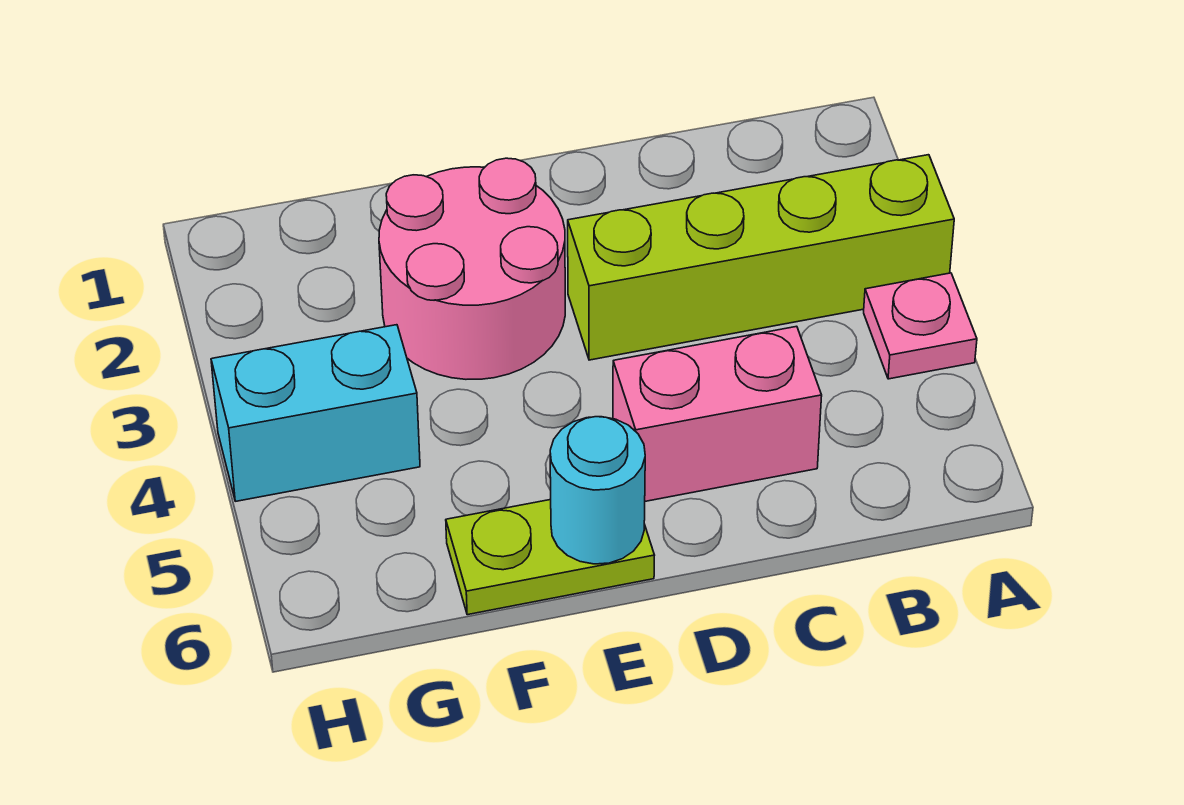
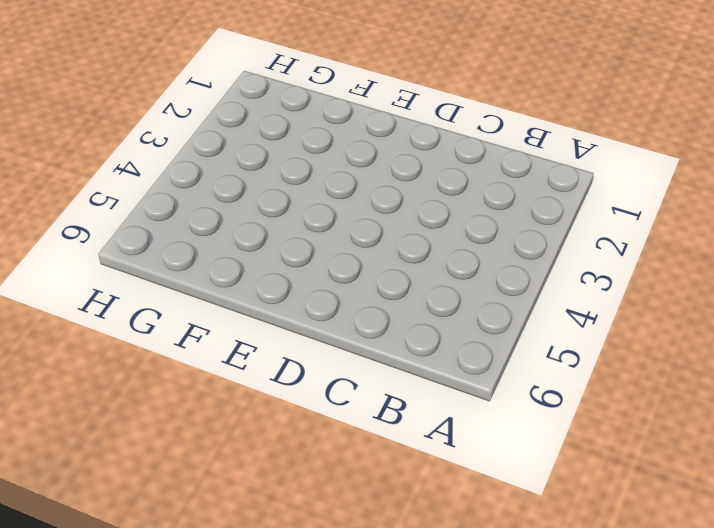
none -> lime 1x4 brick [568,155,954,360]
none -> pink 1x1 plate [864,273,977,379]

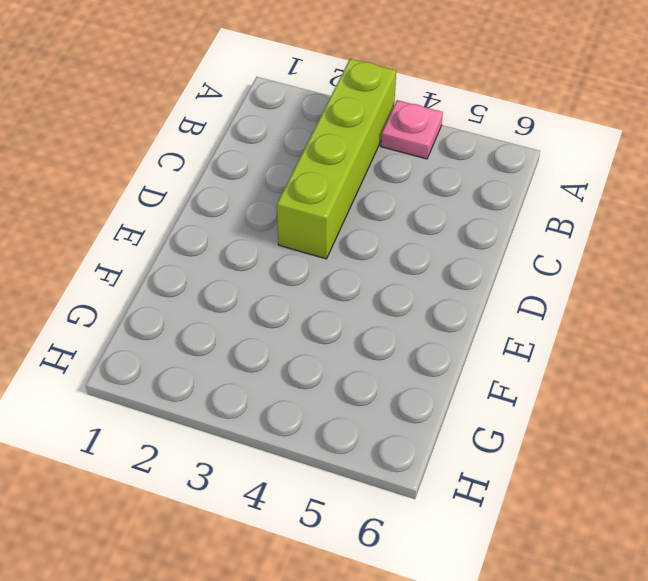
none -> pink 1x2 brick [613,326,822,501]
none -> pink 2x2 round brick [379,158,565,379]

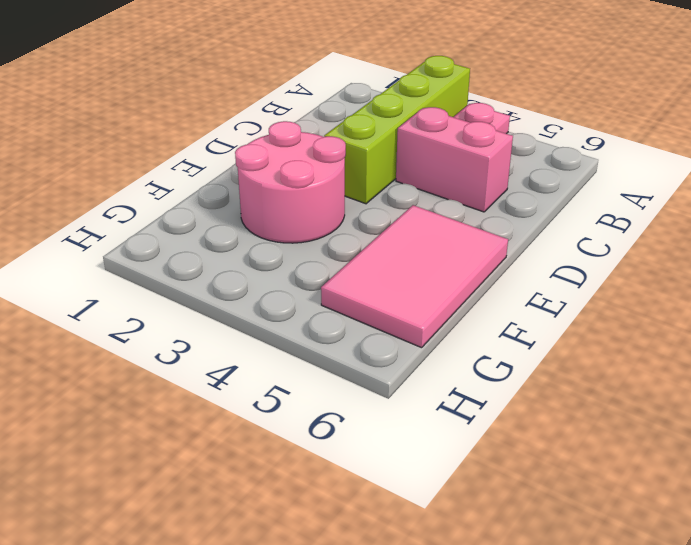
pink 1x2 brick [396,107,513,212] -> pink 1x2 brick turned to [613,326,822,501]
pink 2x3 tile [321,205,508,348] -> lime 1x2 plate [446,500,655,615]
none -> cyan 1x2 brick [211,325,420,501]
none -> cyan 1x1 round brick [550,417,645,564]

